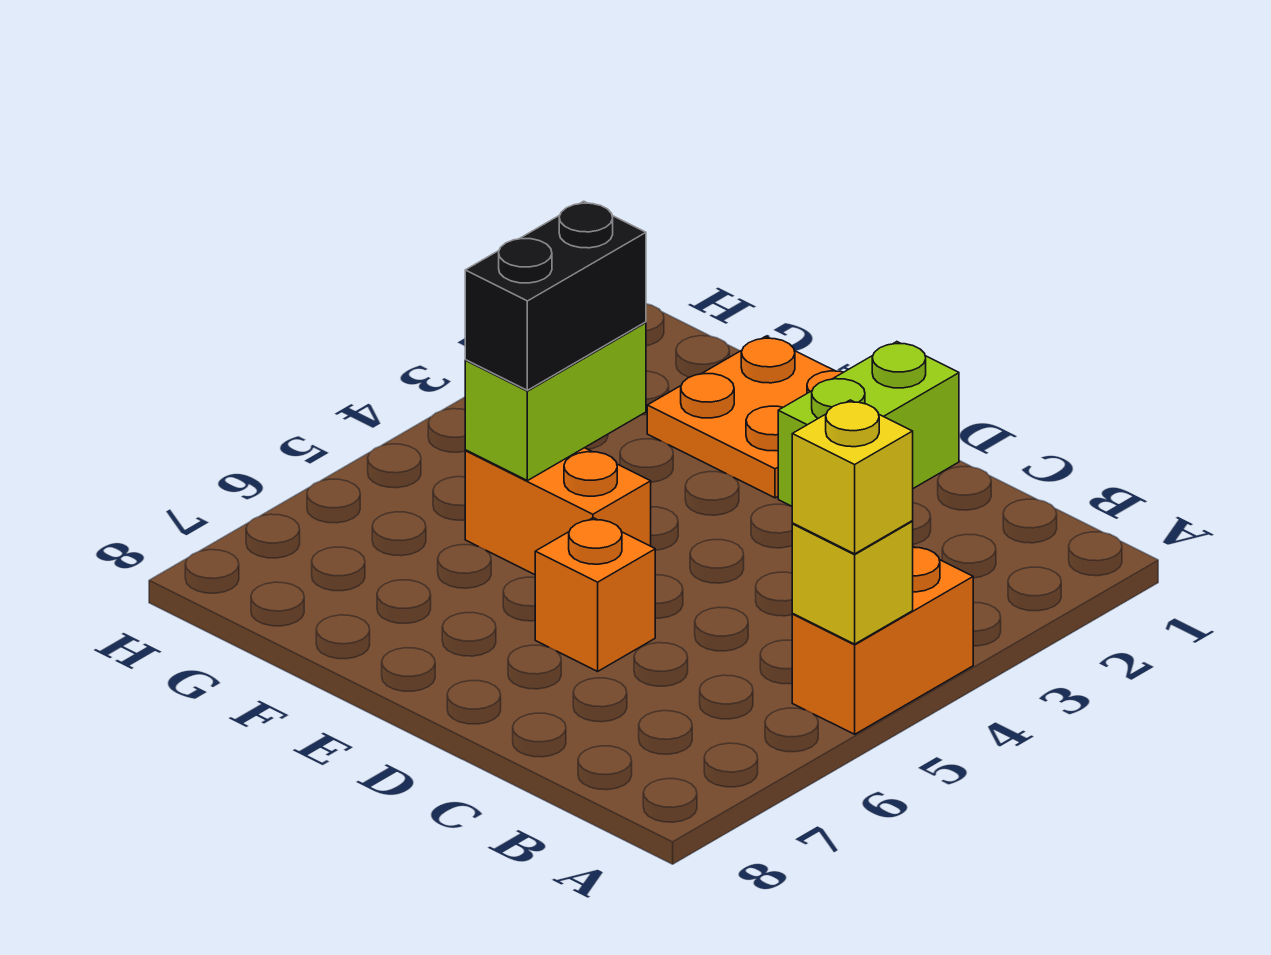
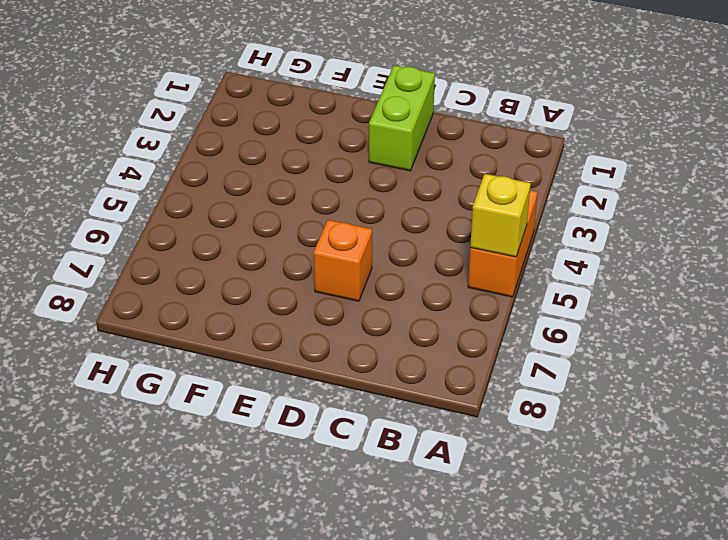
none -> orange 2x2 plate [647,337,843,498]
none -> orange 1x2 brick [465,448,651,575]

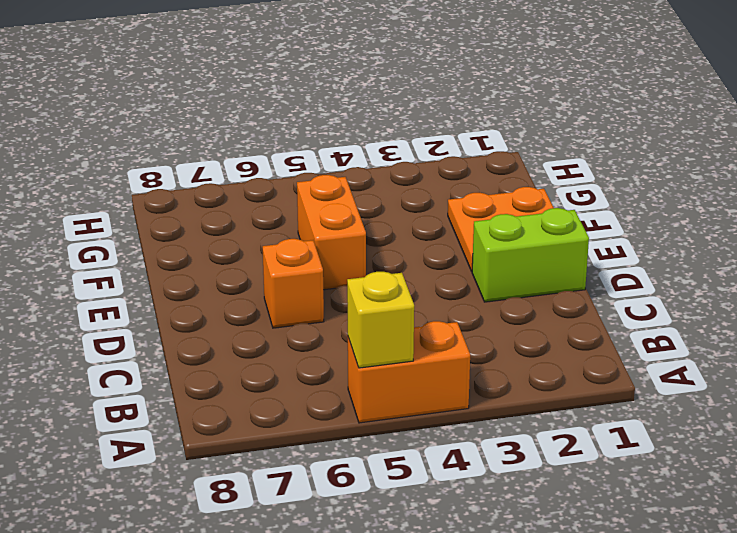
none -> lime 1x2 brick [465,322,646,481]
none -> yellow 1x1 brick [792,400,913,554]

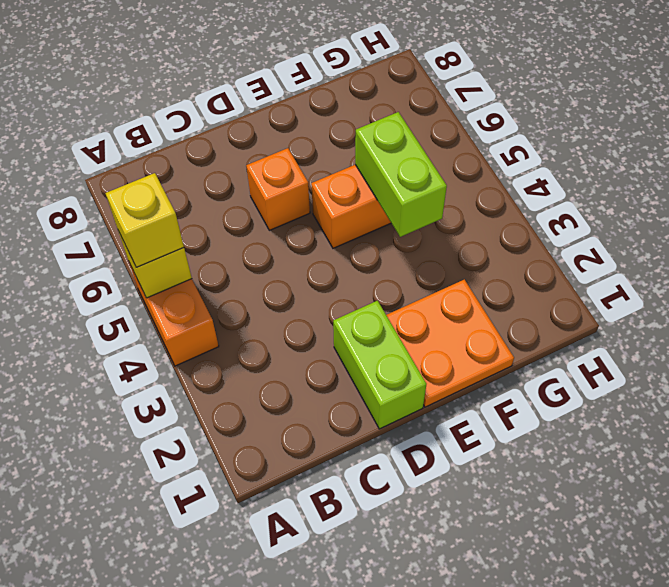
none -> black 1x2 brick [465,201,646,390]

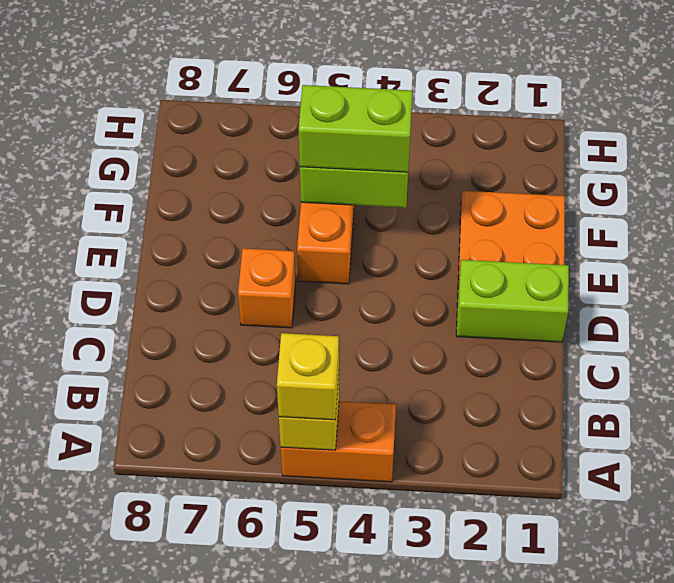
lime 1x2 brick [299,85,412,172] -> black 1x2 brick [465,201,646,390]

